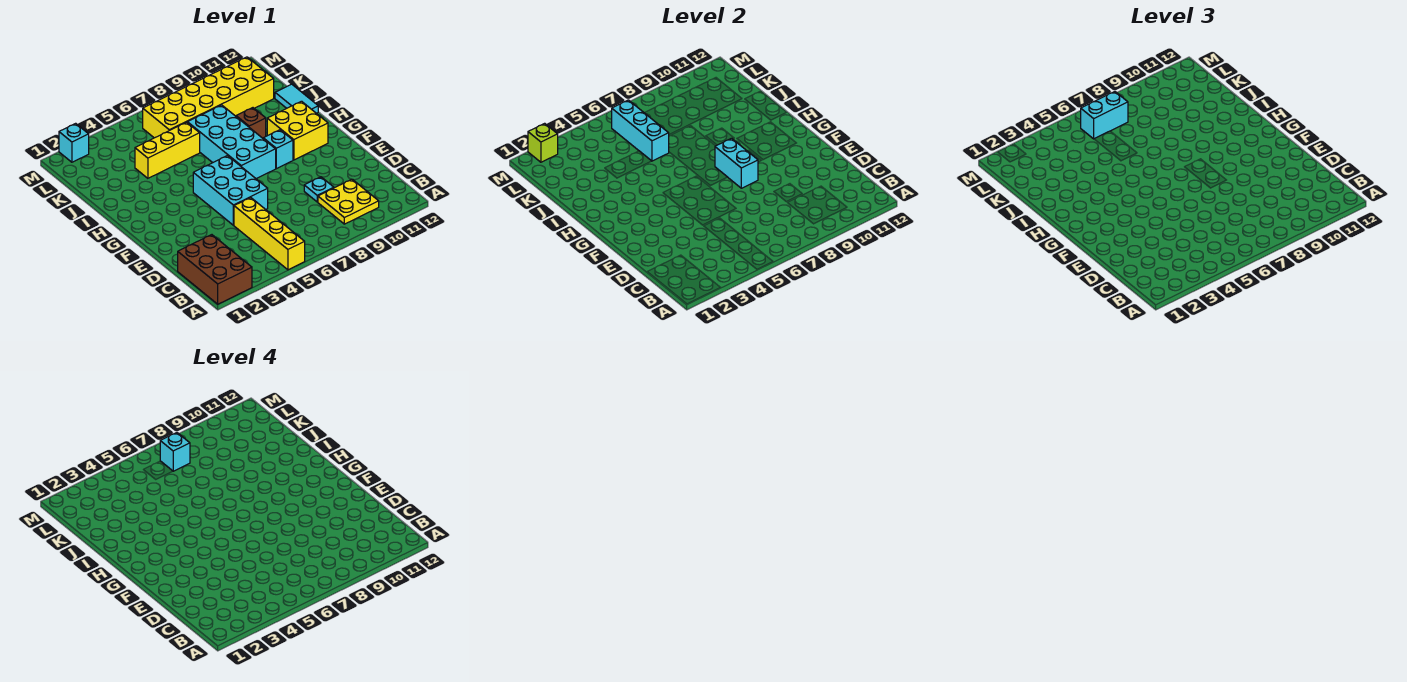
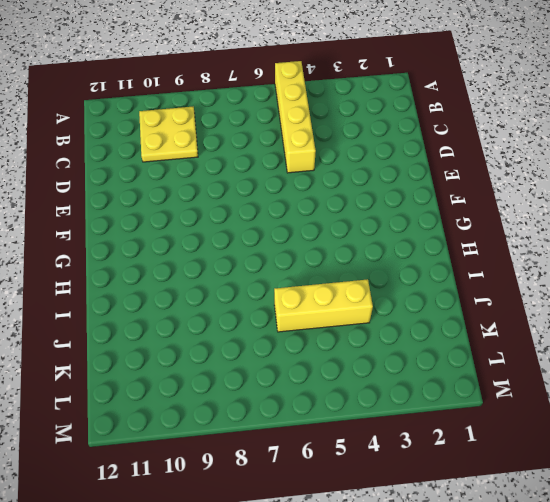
none -> brown 2x3 brick [178,235,252,304]
none -> cyan 1x1 plate [304,177,334,202]
none -> cyan 2x3 brick [193,156,268,225]

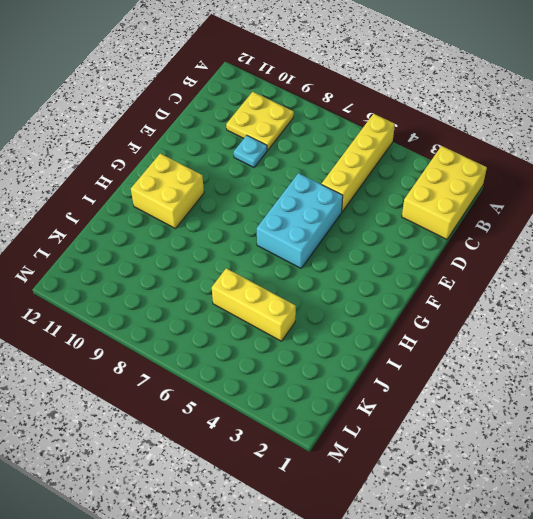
yellow 2x3 brick [402,146,487,239] -> brown 2x3 brick [178,235,252,304]
none -> cyan 2x4 brick [187,105,276,179]
none -> cyan 1x1 brick [263,130,293,169]
none -> brown 1x1 brick [236,108,266,138]

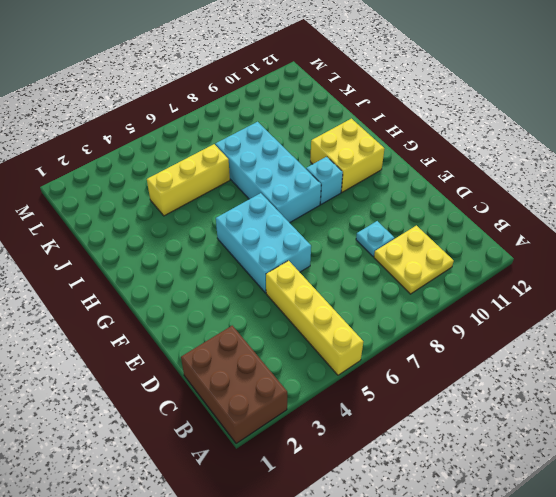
none -> brown 1x1 brick [236,108,266,138]
none -> cyan 1x2 tile [275,84,318,113]
none -> yellow 2x6 brick [143,57,274,138]

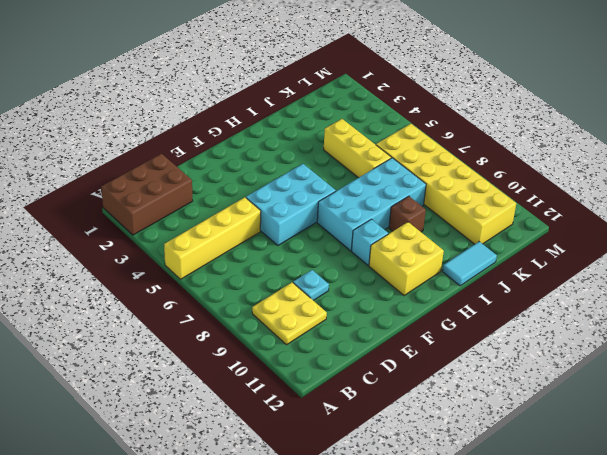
none -> cyan 1x1 brick [59,123,89,162]
none -> cyan 1x2 brick [715,138,758,188]
none -> cyan 1x3 brick [612,100,669,161]

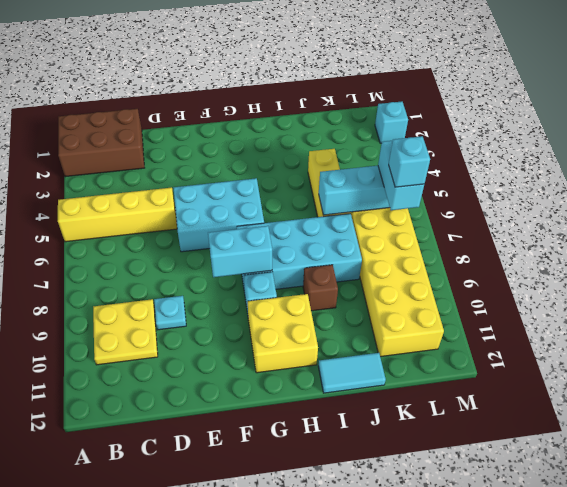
none -> lime 1x1 brick [528,123,558,162]

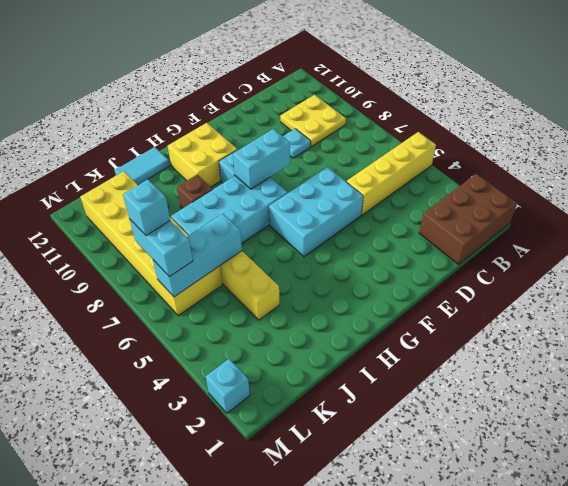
none -> lime 1x1 brick [528,123,558,162]

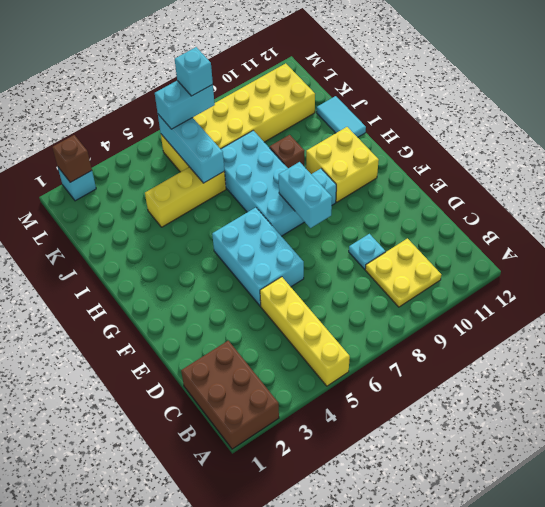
brown 1x1 brick [52,135,92,182] -> lime 1x1 brick [528,123,558,162]

